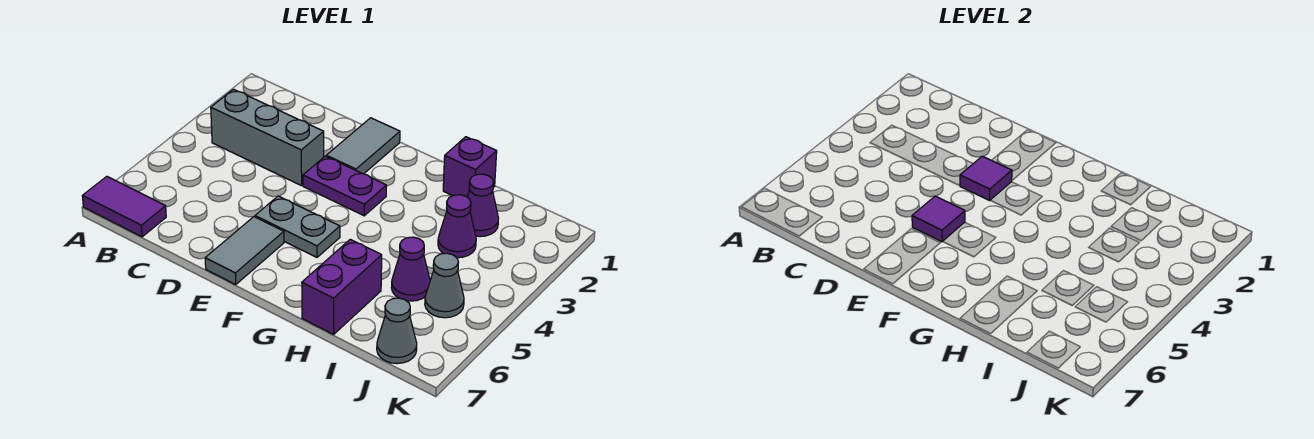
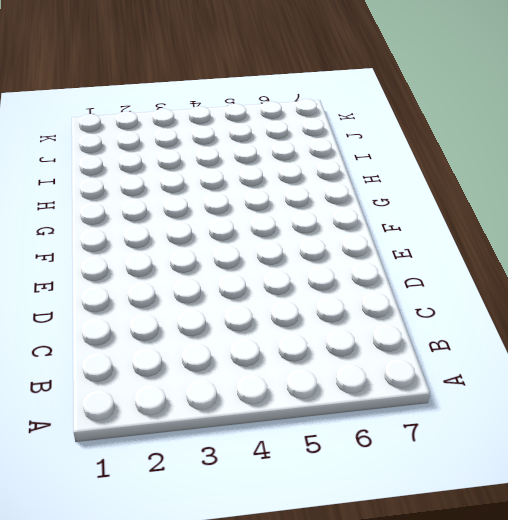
none -> purple 1x2 tile [83,176,166,237]
none -> grey 1x3 brick [211,89,324,186]
none -> grey 1x2 tile [326,118,400,174]

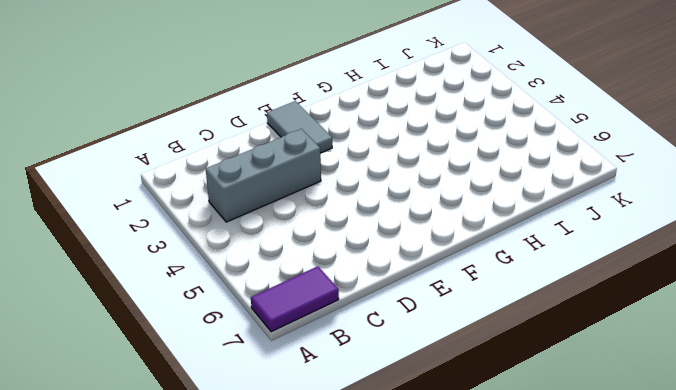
none -> purple 1x2 plate [303,156,386,216]
none -> grey 1x2 plate [255,196,340,257]
none -> grey 1x2 tile [205,217,284,285]

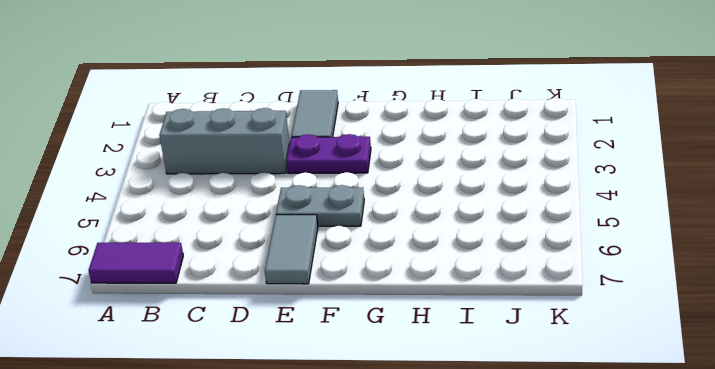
none -> purple 1x1 brick [443,137,497,197]
none -> purple 1x2 brick [302,239,382,334]
none -> purple 1x1 cone [467,174,499,237]

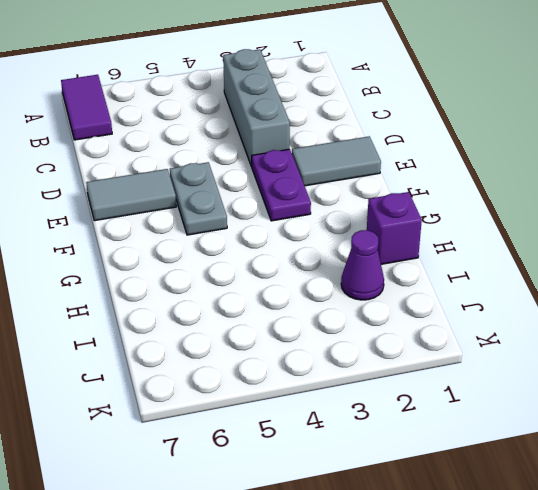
none -> purple 1x2 brick [302,239,382,334]
none -> purple 1x1 cone [438,195,476,258]
none -> purple 1x1 cone [391,237,430,301]

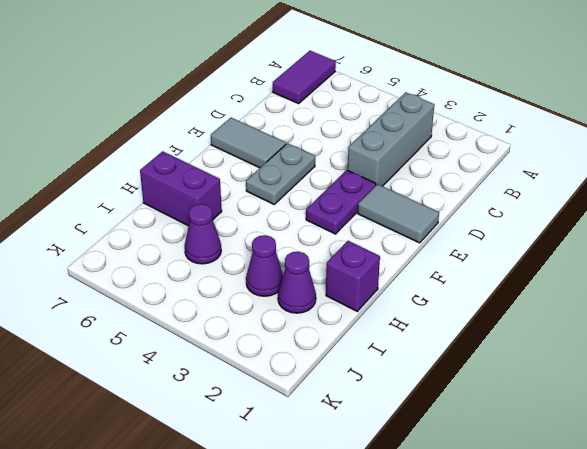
none -> grey 1x1 cone [425,253,464,318]
none -> grey 1x1 cone [377,298,417,364]
none -> purple 1x1 tile [960,156,1012,200]

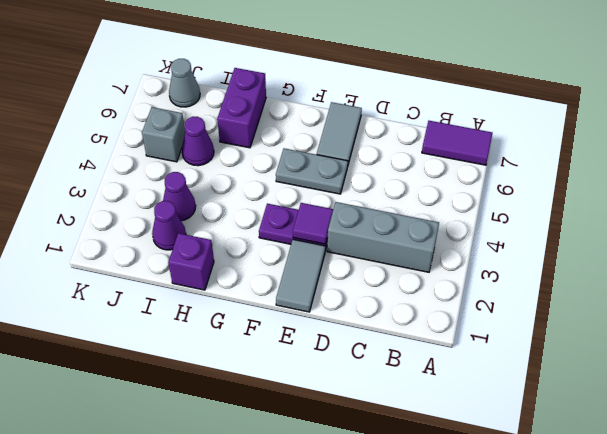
grey 1x1 brick [142,107,185,162] -> grey 1x1 cone [425,253,464,318]
none -> purple 1x1 tile [912,196,965,242]

